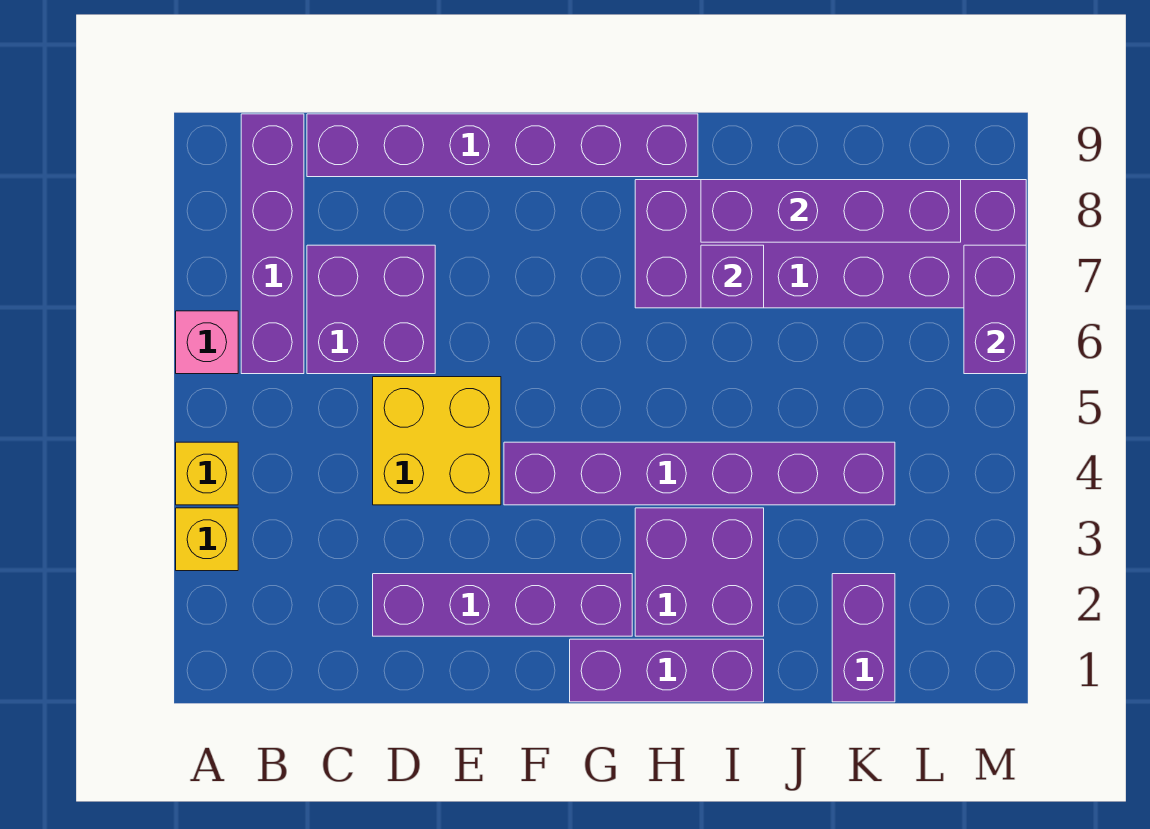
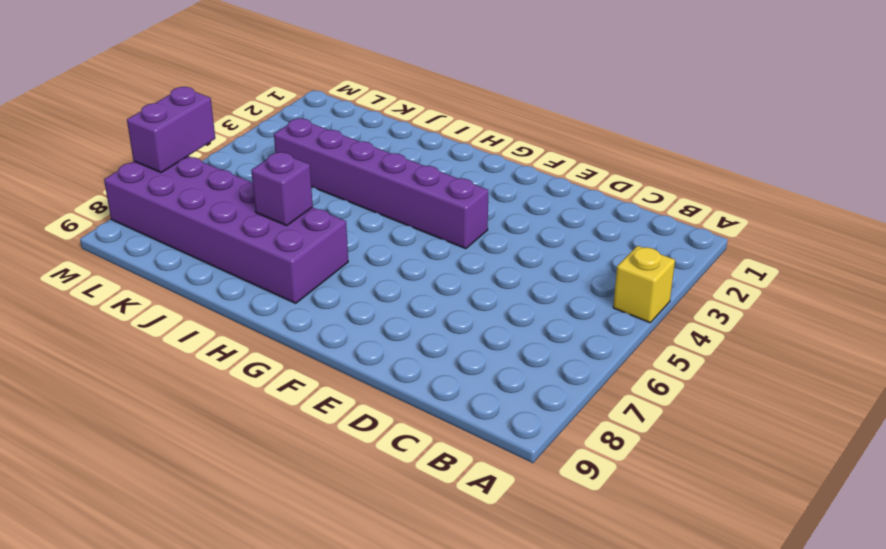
none -> yellow 1x1 brick [176,508,238,571]
none -> pink 1x1 brick [176,311,238,374]
none -> purple 1x4 brick [241,114,304,374]

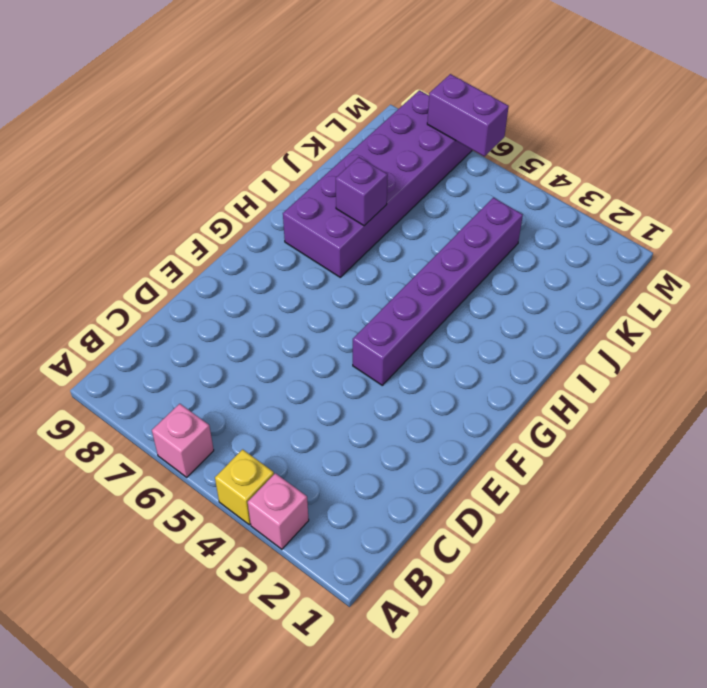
pink 1x1 brick [248,473,309,549] -> yellow 1x1 brick [176,508,238,571]
none -> purple 1x4 brick [241,114,304,374]
none -> purple 2x2 brick [307,245,435,374]
none -> purple 1x6 brick [307,114,698,177]

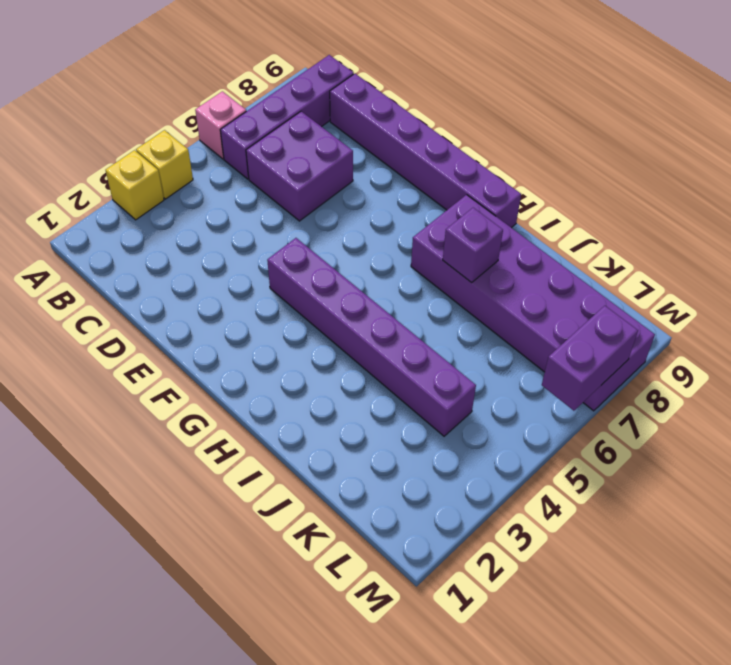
none -> purple 1x4 brick [373,574,632,636]
none -> yellow 2x2 brick [373,377,501,505]
none -> purple 1x3 brick [570,639,764,702]

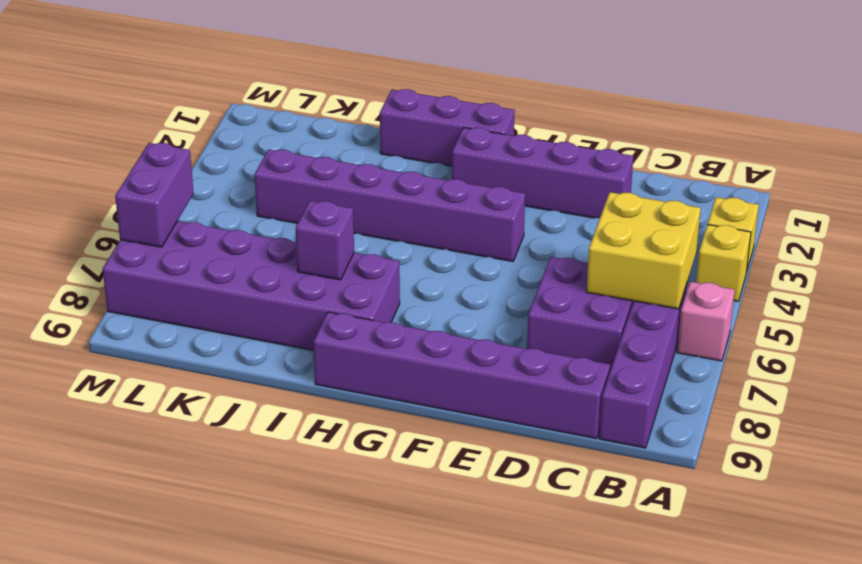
yellow 2x2 brick [587,192,701,309] -> yellow 2x2 brick moved to [373,377,501,505]
none -> purple 2x2 brick [635,508,764,636]
none -> purple 1x2 brick [832,574,895,702]
none -> purple 1x4 brick [701,180,961,242]

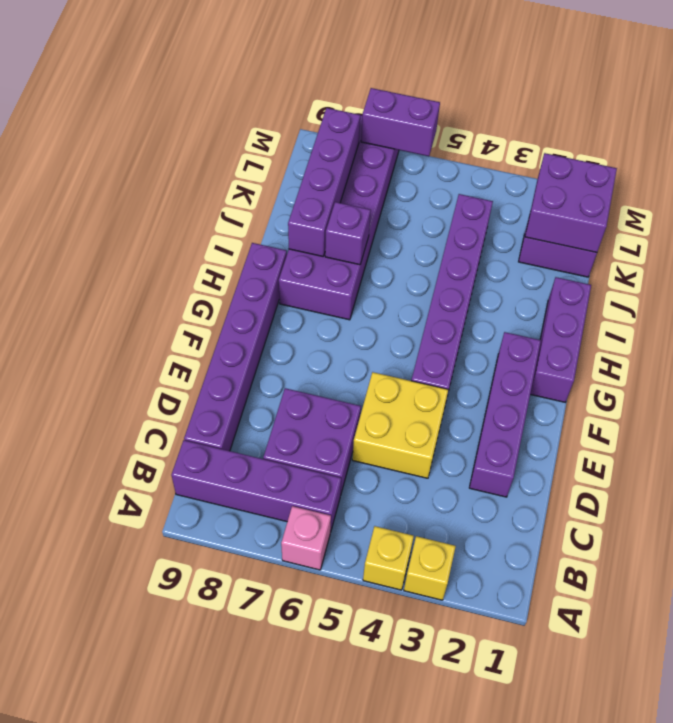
purple 2x2 brick [525,153,617,252] -> purple 2x2 brick moved to [635,508,764,636]

